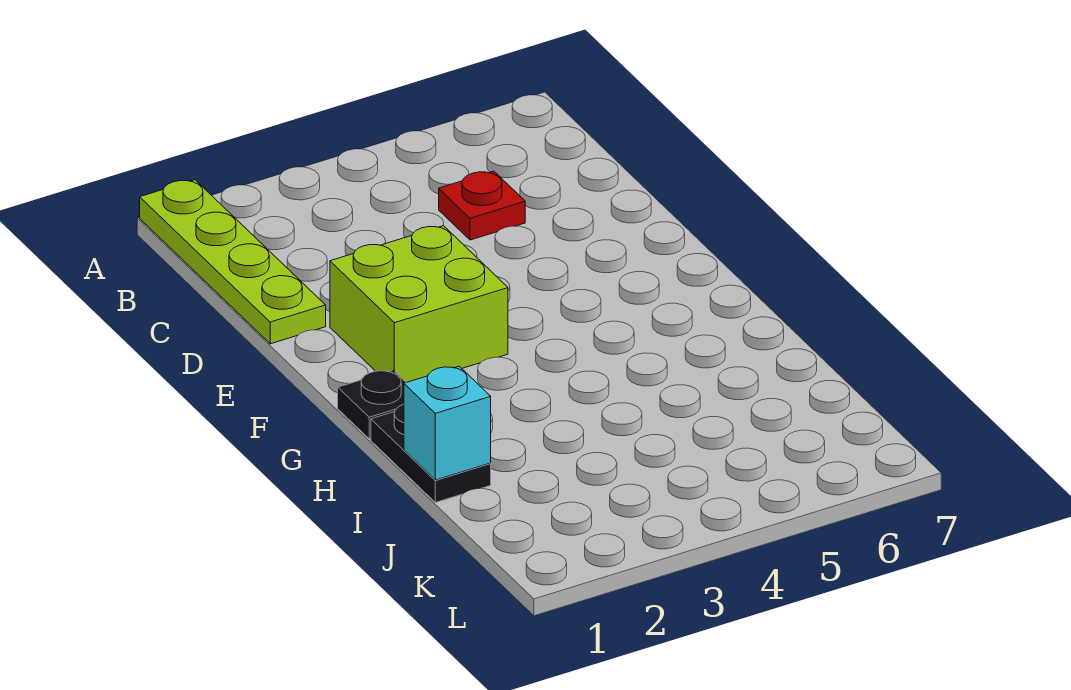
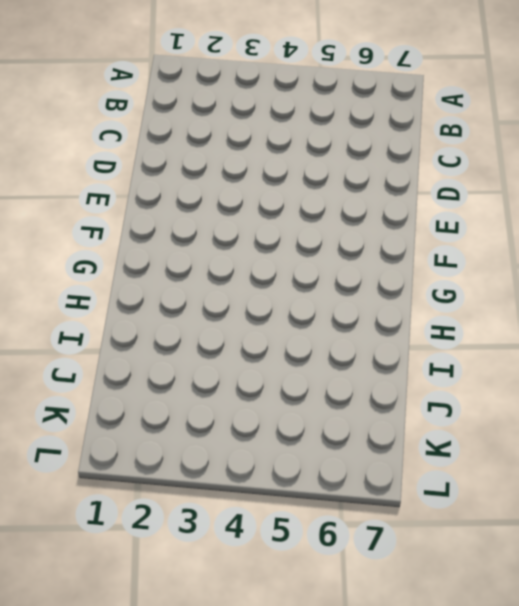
none -> lime 1x4 plate [140,180,326,344]
none -> red 1x1 plate [439,171,525,240]

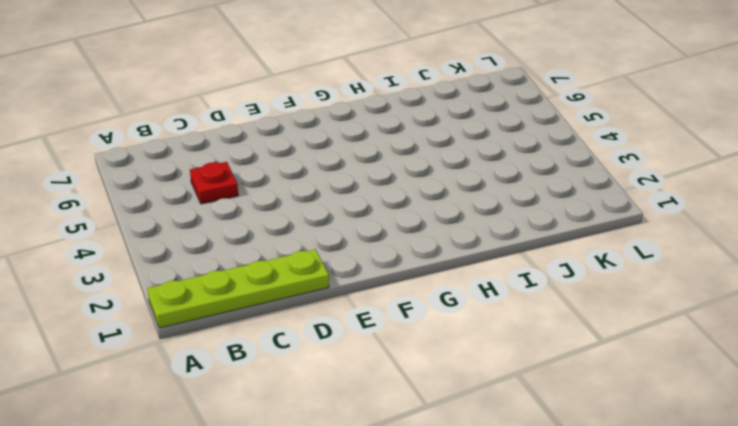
none -> lime 2x2 brick [330,226,508,383]
none -> black 1x1 plate [338,370,406,439]

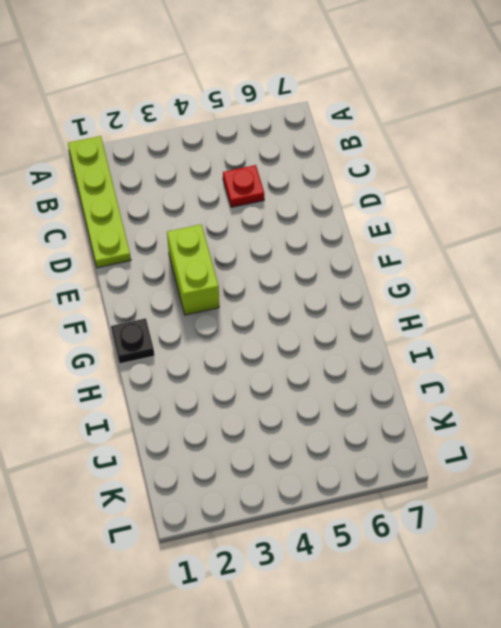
lime 1x2 brick [167,224,219,315] -> lime 2x2 brick [330,226,508,383]
none -> black 1x2 plate [371,404,491,502]
none -> cyan 1x1 brick [404,366,491,480]

